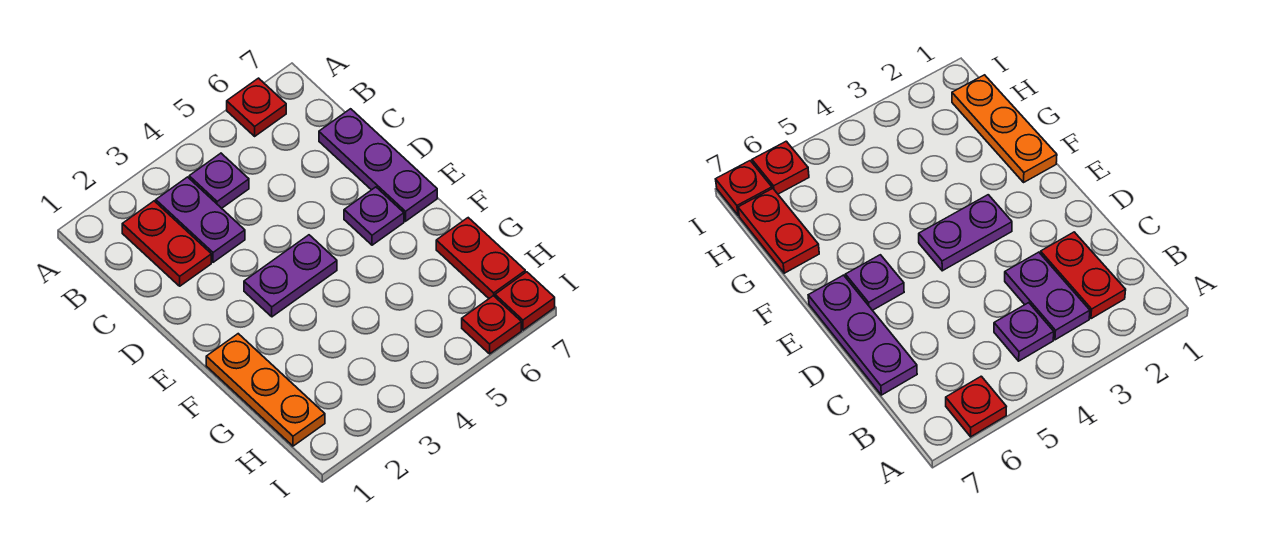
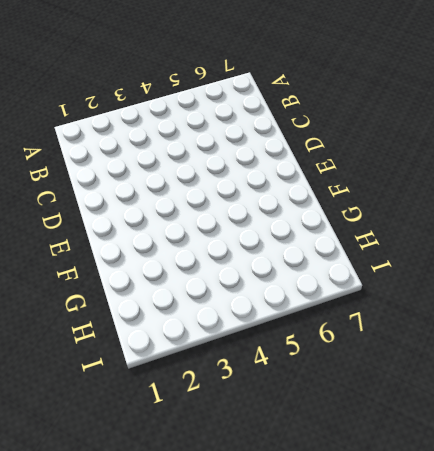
none -> red 1x1 plate [227,78,286,136]
none -> red 1x2 plate [122,201,211,286]

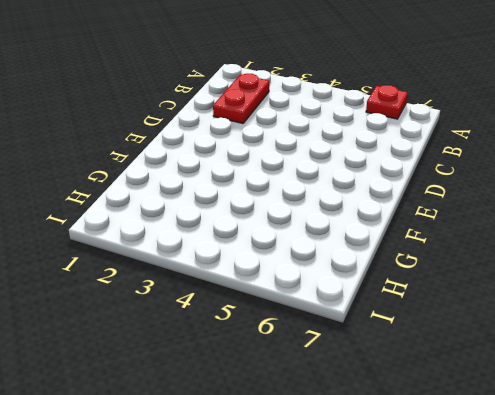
none -> purple 1x2 plate [156,177,245,262]
none -> purple 1x1 plate [189,153,249,208]

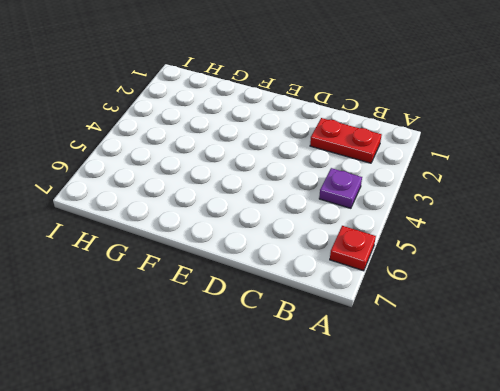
none -> purple 1x2 plate [156,177,245,262]
none -> purple 1x3 plate [319,109,437,221]

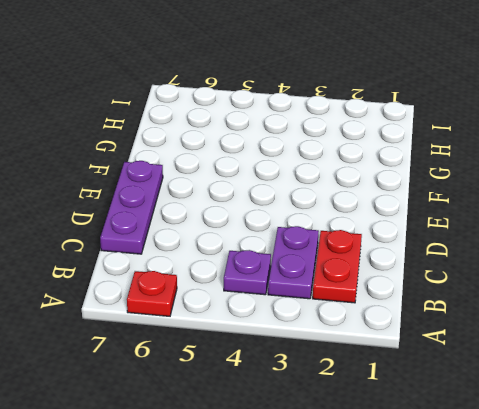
none -> purple 1x2 plate [244,235,337,317]
none -> purple 1x1 plate [344,187,404,245]

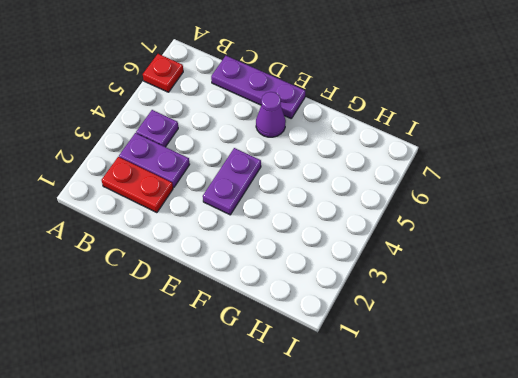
purple 1x1 cone [256,92,286,137] -> purple 1x1 plate [344,187,404,245]
none -> orange 1x3 plate [206,334,325,446]
none -> red 1x2 plate [436,218,525,298]

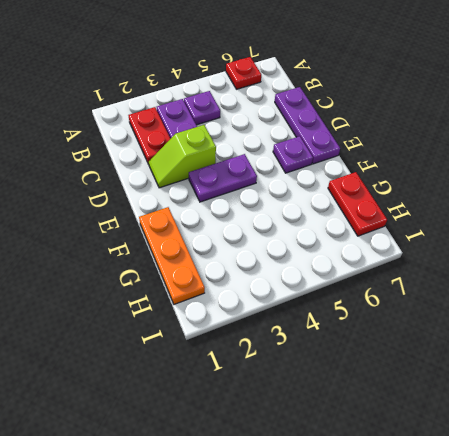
lime 1x2 slope [149,125,216,188] -> none
none -> red 1x1 plate [462,296,521,354]
none -> red 1x1 plate [495,272,555,330]

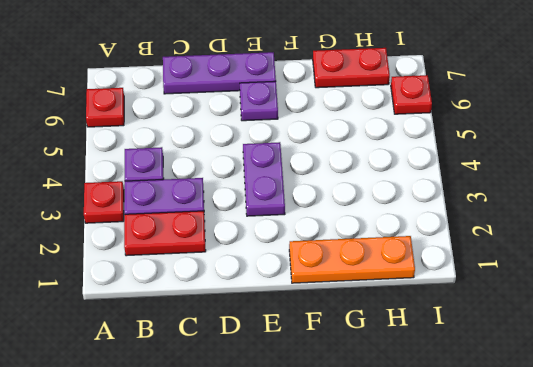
red 1x1 plate [84,181,124,223] -> red 1x1 plate moved to [495,272,555,330]

